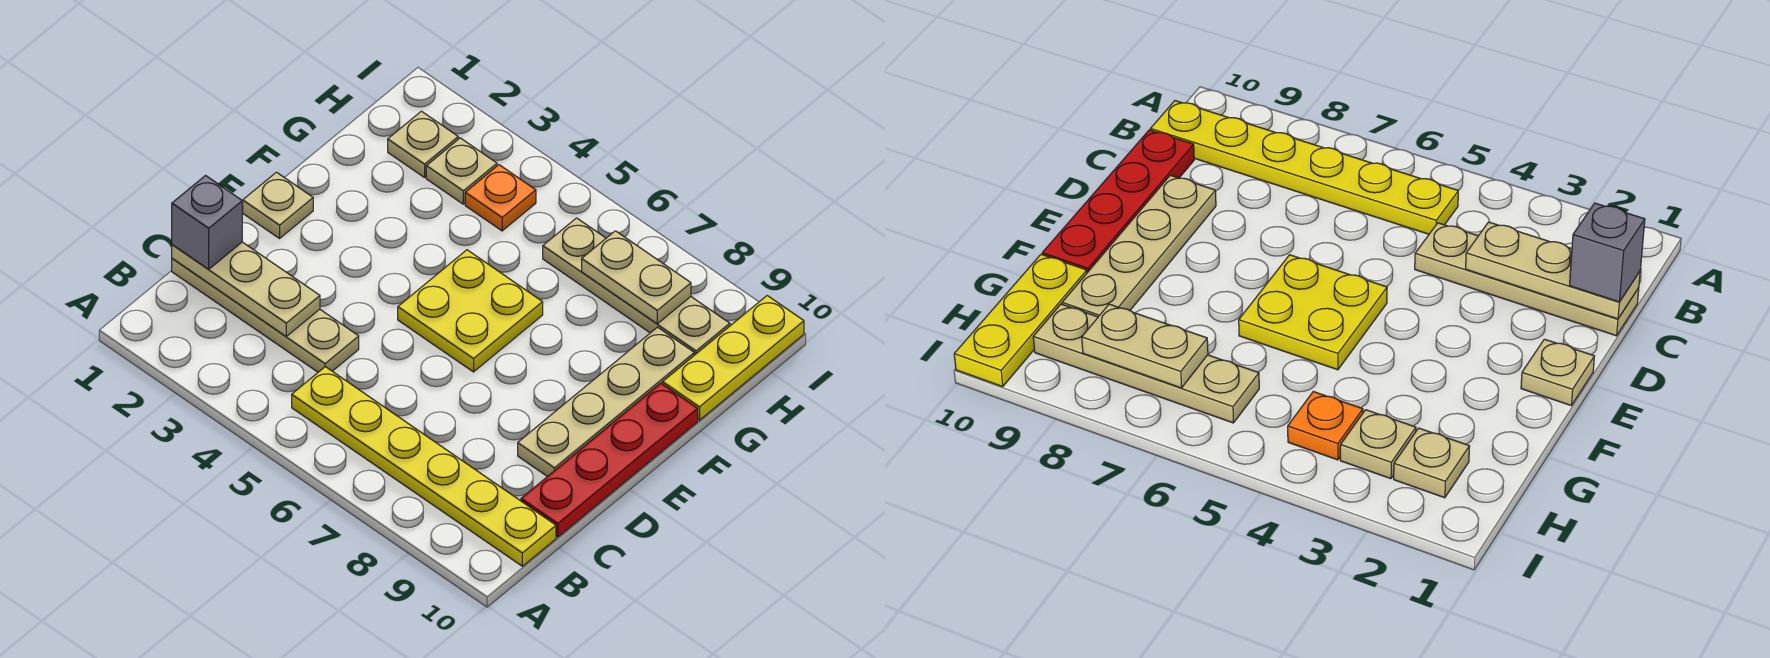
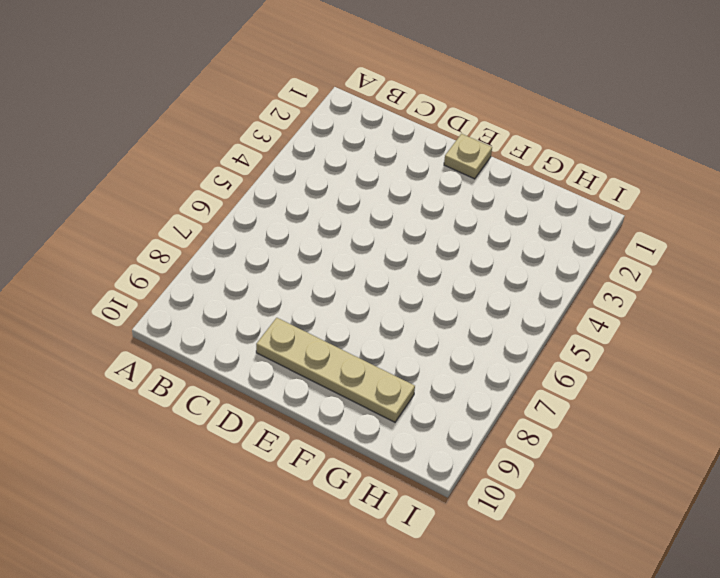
none -> yellow 1x6 plate [292,367,556,566]
none -> tan 1x4 plate [172,258,359,372]
none -> red 1x4 plate [521,383,698,537]

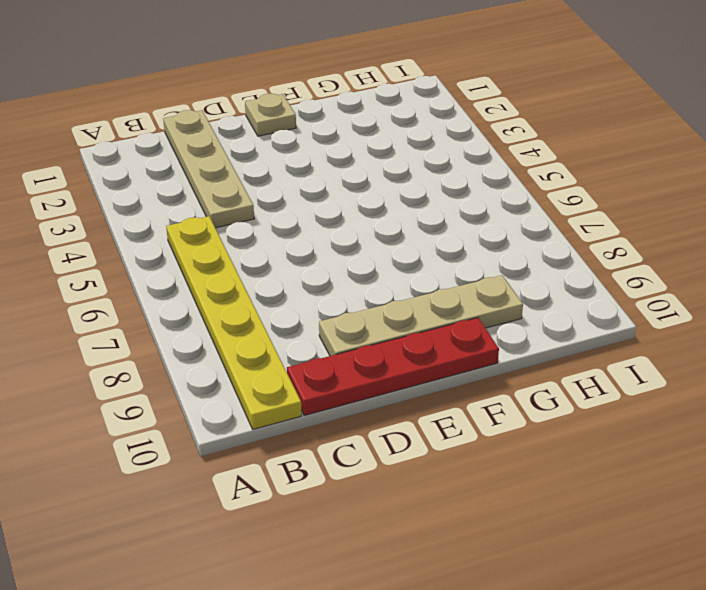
none -> yellow 2x2 plate [398,250,543,372]
none -> yellow 1x3 plate [663,296,804,420]
none -> tan 1x1 plate [388,111,458,177]

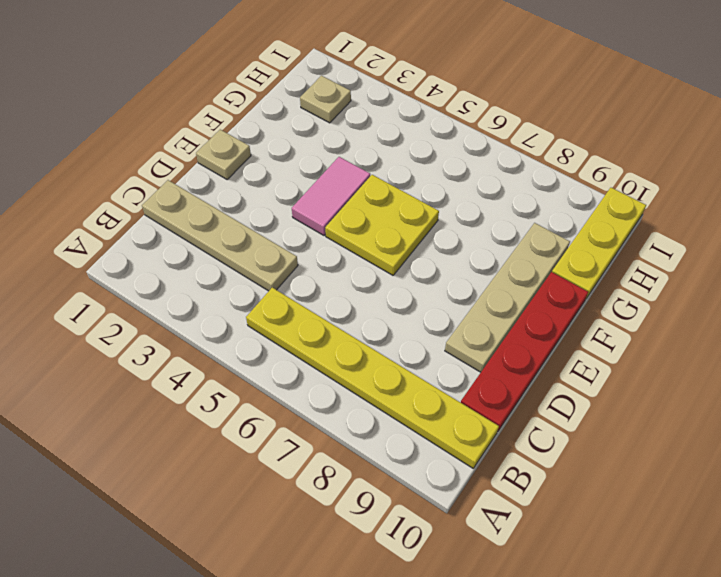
pink 1x2 tile [292,157,370,235] -> none
none -> tan 1x1 plate [426,138,497,204]
none -> orange 1x1 plate [465,165,536,231]
none -> tan 1x4 plate [543,218,730,355]

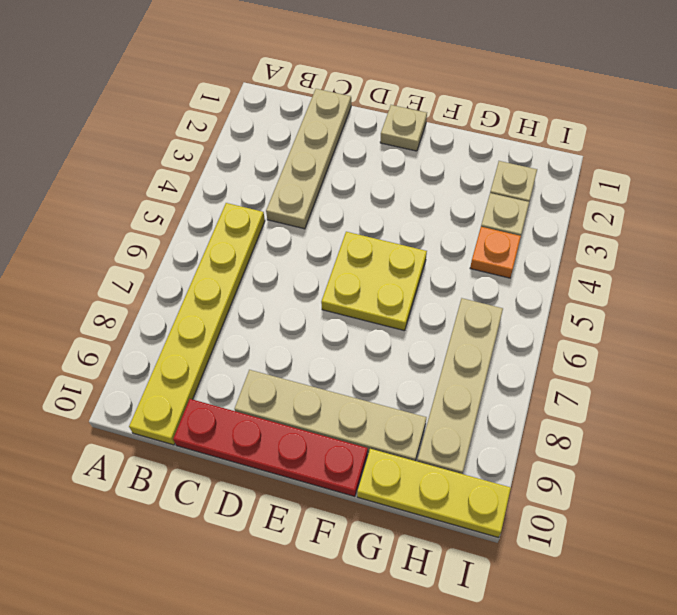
none -> tan 1x3 plate [172,242,320,336]
none -> tan 1x2 plate [582,231,691,324]
none -> grey 1x1 brick [172,176,242,269]

